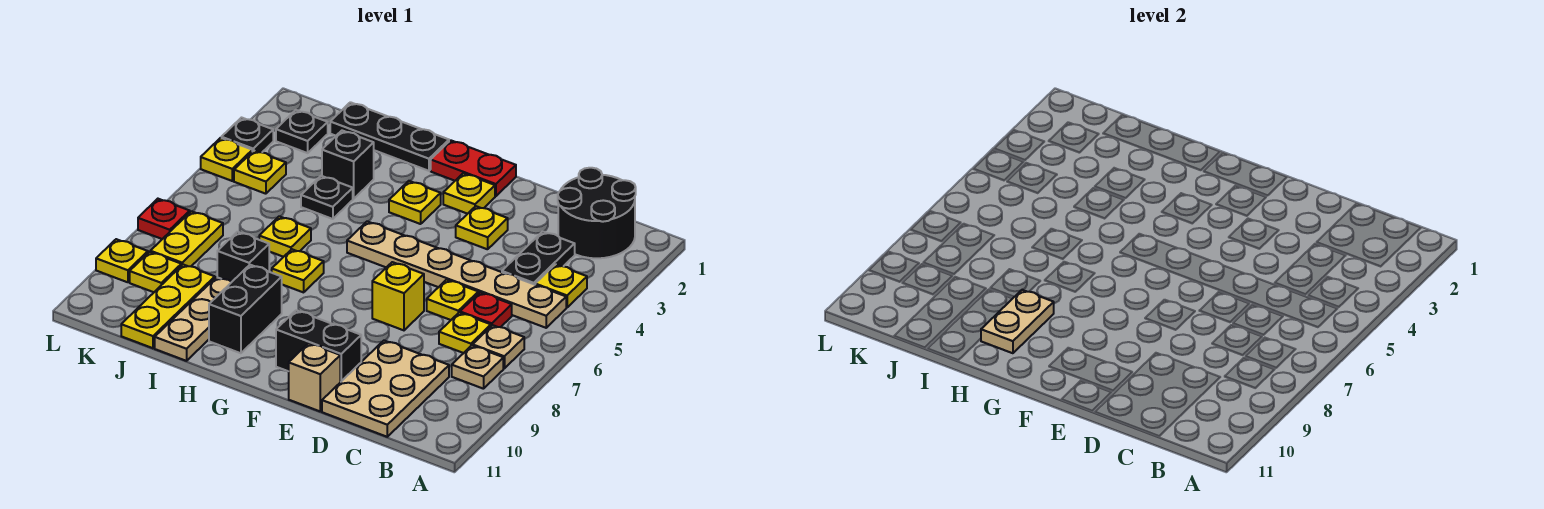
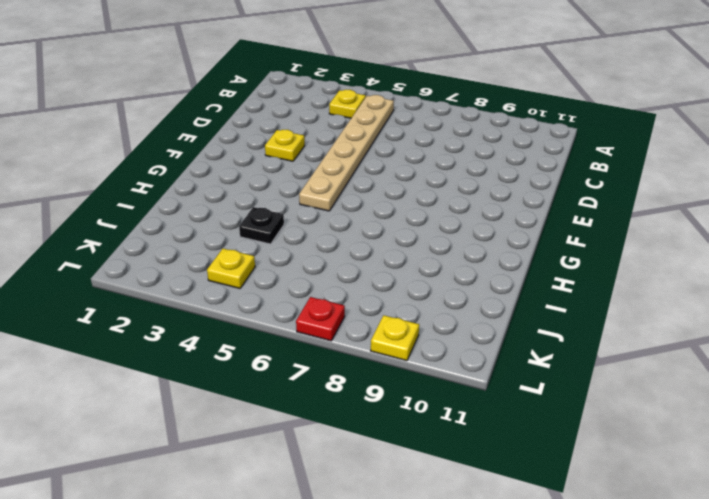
none -> black 2x2 round brick [558,168,636,258]
none -> tan 1x1 plate [473,325,524,368]
none -> tan 1x1 plate [452,345,503,389]
none -> black 1x2 plate [502,231,575,285]

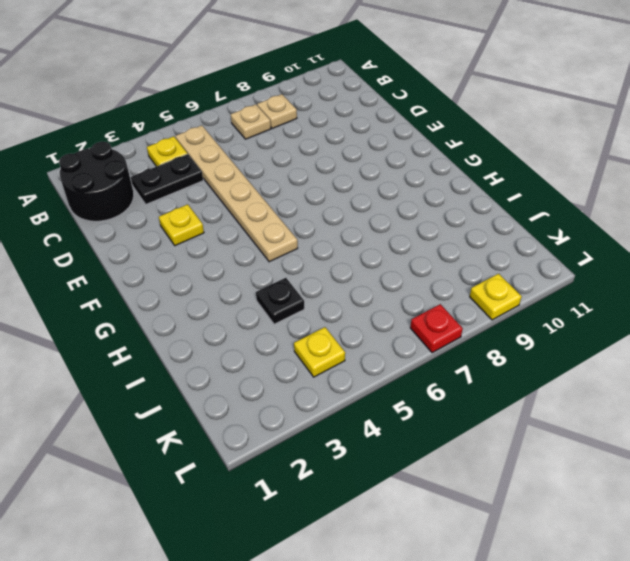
none -> red 1x1 plate [460,292,512,327]
none -> yellow 1x1 plate [439,313,491,353]
none -> tan 2x3 plate [322,341,449,437]
none -> yellow 1x1 plate [427,280,478,320]

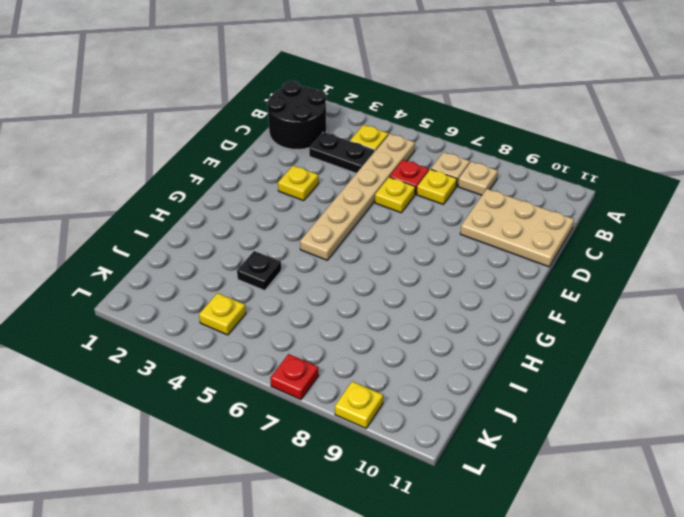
none -> yellow 1x1 brick [372,262,424,330]
none -> black 1x2 brick [276,310,361,382]
none -> tan 1x1 brick [288,343,340,411]
none -> red 1x2 plate [431,140,516,196]

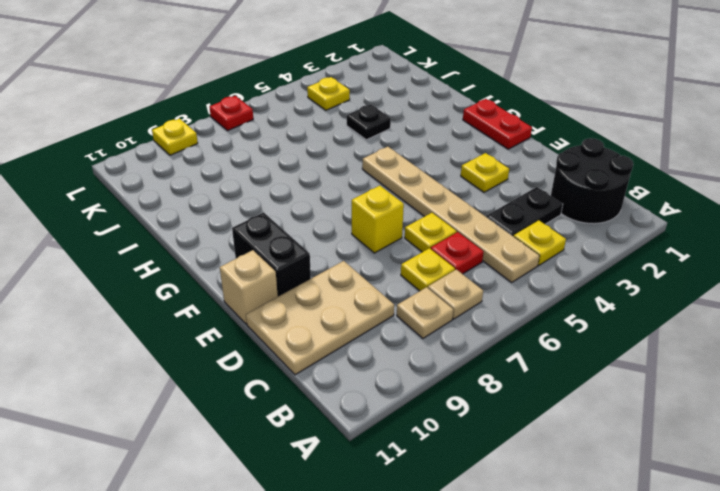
none -> yellow 1x1 plate [443,173,495,214]
none -> yellow 1x1 plate [389,181,441,224]
none -> black 1x3 plate [330,102,449,171]
none -> yellow 1x1 plate [272,249,324,292]

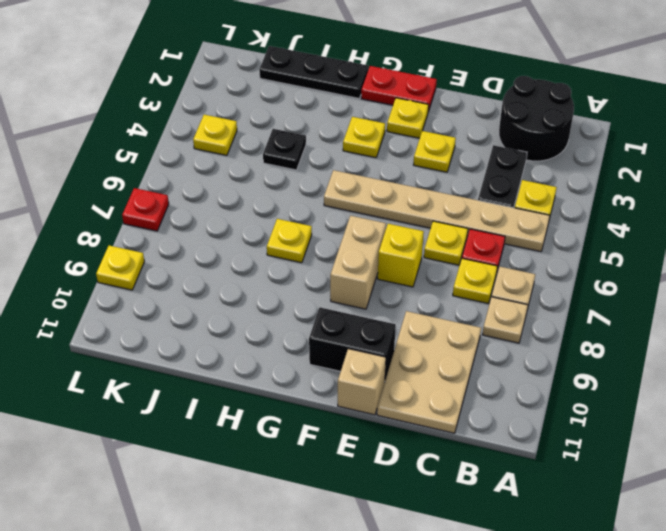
tan 1x2 brick [330,216,386,309] -> none
none -> black 1x2 brick [209,265,282,353]
none -> black 1x1 brick [322,131,374,199]
none -> yellow 1x1 plate [259,216,311,257]
none -> black 1x1 brick [217,232,269,282]

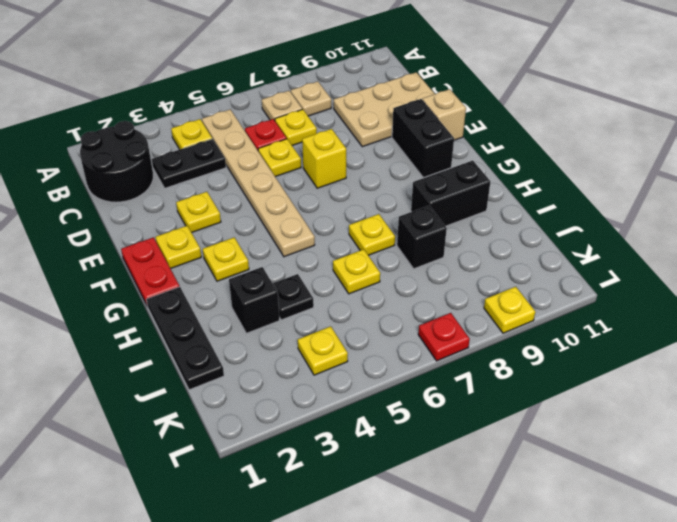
none -> tan 1x3 plate [155,277,231,361]
none -> yellow 1x3 plate [121,265,215,348]
none -> black 1x1 plate [276,110,328,153]
none -> yellow 1x2 plate [150,211,223,266]

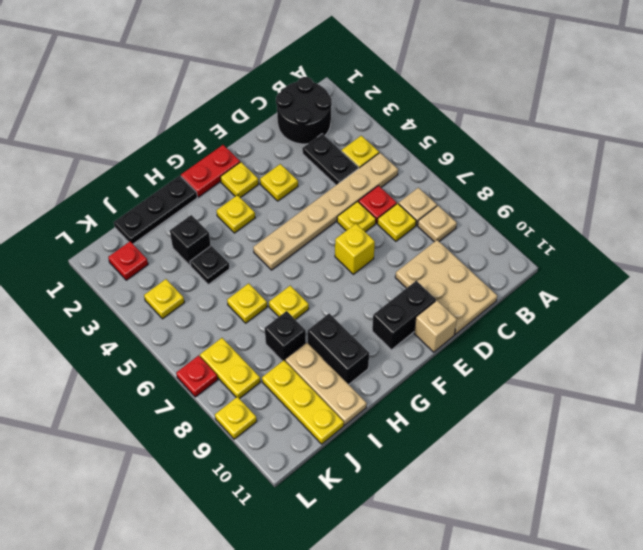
red 1x1 plate [108,242,148,280] -> black 1x1 plate [276,110,328,153]
none -> yellow 1x1 plate [130,252,181,292]
none -> black 1x1 plate [222,118,273,152]
none -> yellow 1x1 plate [201,138,252,181]
none -> tan 1x2 plate [981,290,1054,353]

